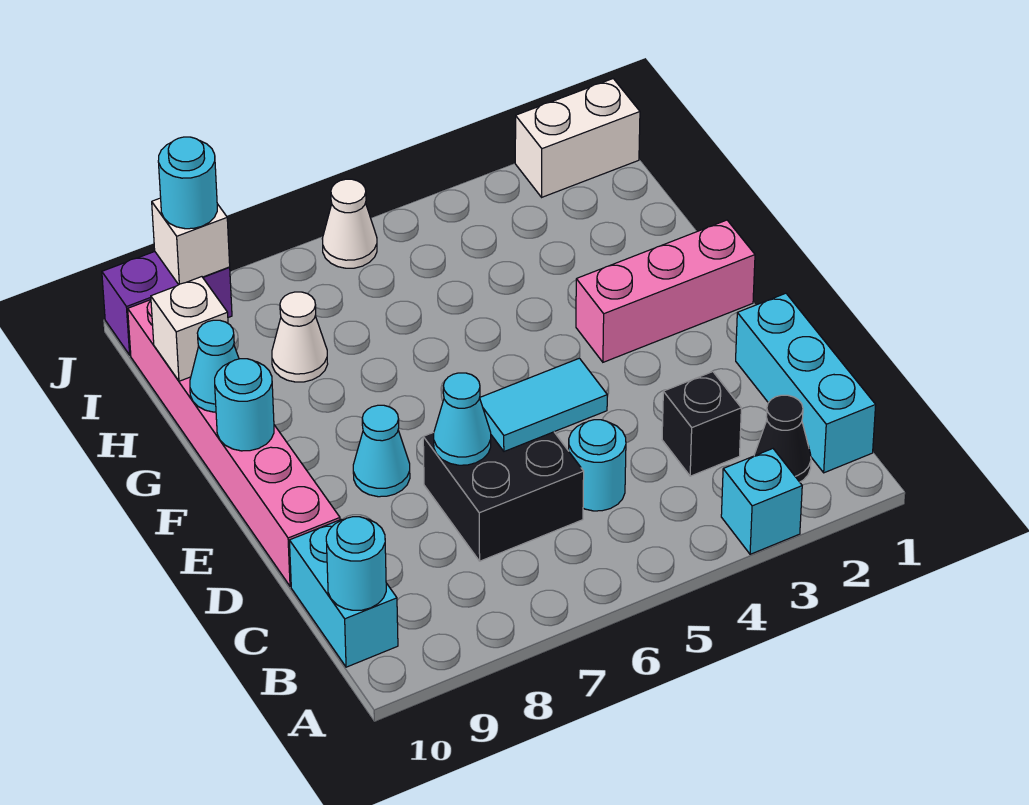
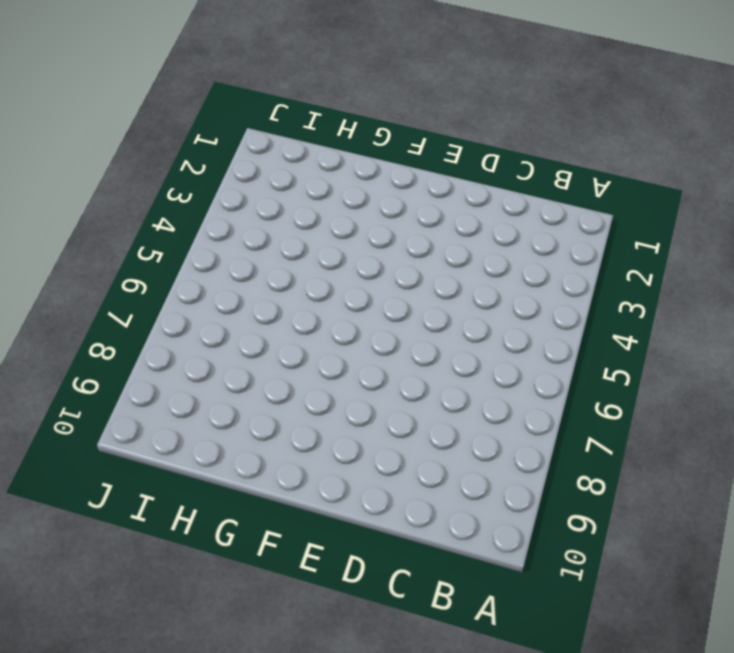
none -> cyan 1x1 brick [721,449,802,554]
none -> cyan 1x3 brick [736,293,876,473]
none -> black 1x1 cone [754,395,811,482]

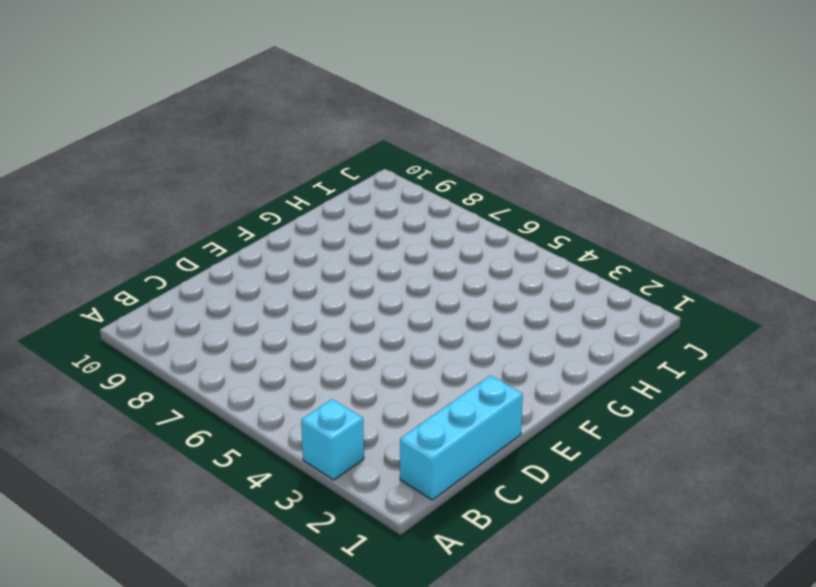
none -> black 1x1 cone [754,395,811,482]
none -> cyan 1x2 brick [289,520,398,667]
none -> black 1x1 brick [662,372,741,476]

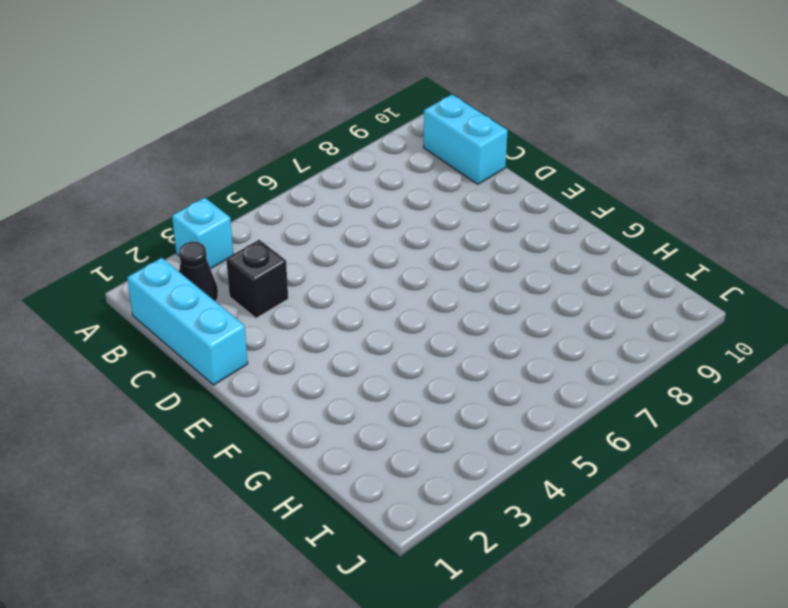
none -> cyan 1x1 round brick [569,420,626,511]
none -> black 2x2 brick [423,432,584,561]
none -> pink 1x6 brick [128,300,340,586]

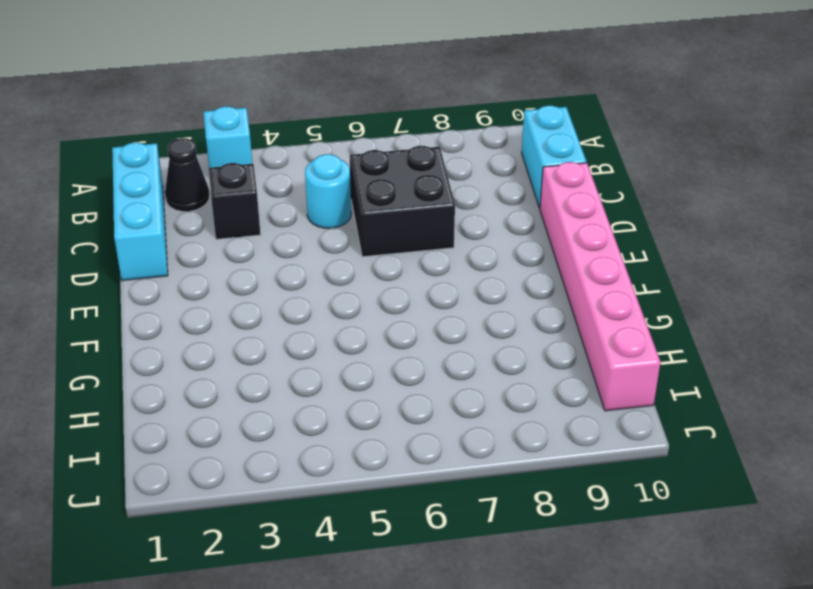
none -> cyan 1x1 cone [353,405,410,497]
none -> pink 1x3 brick [576,220,755,362]
none -> white 1x1 cone [272,292,328,382]

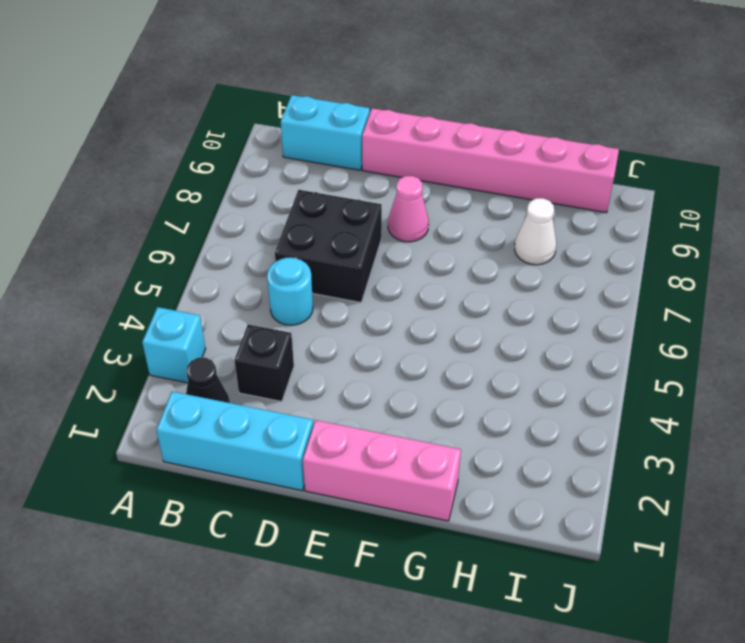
pink 1x3 brick [303,420,461,521] -> pink 1x3 brick turned to [576,220,755,362]
pink 1x1 cone [388,176,429,242] -> cyan 1x1 cone [353,405,410,497]
none -> white 1x2 brick [515,79,640,197]
none -> white 1x1 cone [322,179,377,268]
none -> purple 1x2 brick [102,252,232,355]

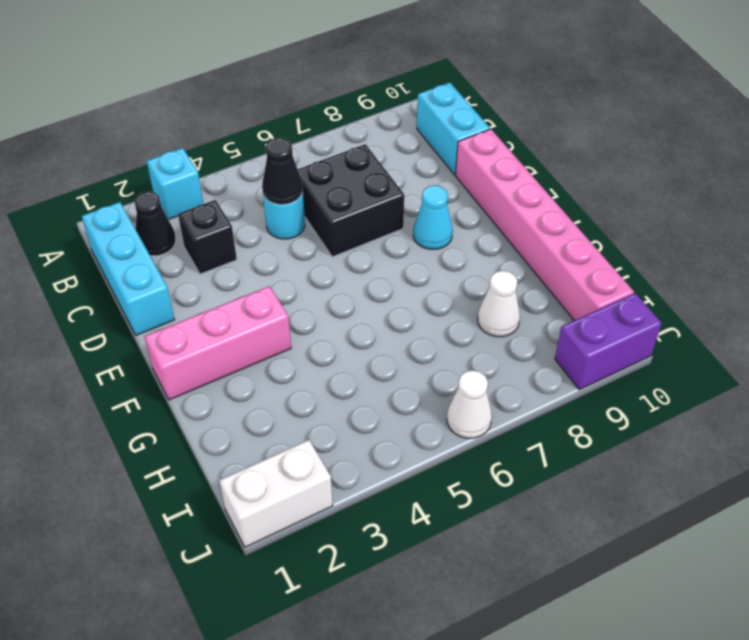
black 1x1 cone [262,138,303,205] -> none
none -> cyan 1x1 round brick [326,517,386,610]
none -> cyan 1x2 tile [480,358,607,451]
none -> cyan 1x1 cone [434,373,491,465]

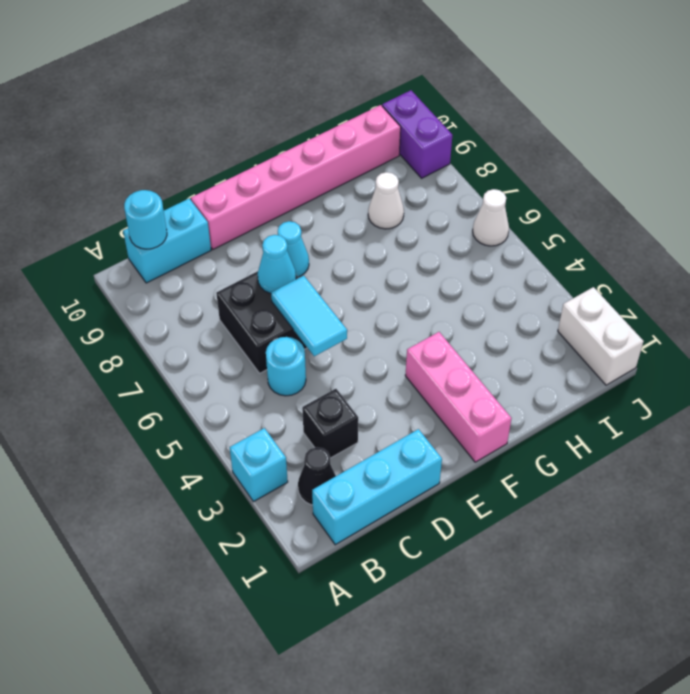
none -> cyan 1x1 round brick [215,359,274,451]
none -> cyan 1x1 cone [190,320,239,412]
none -> white 1x1 brick [151,277,228,381]

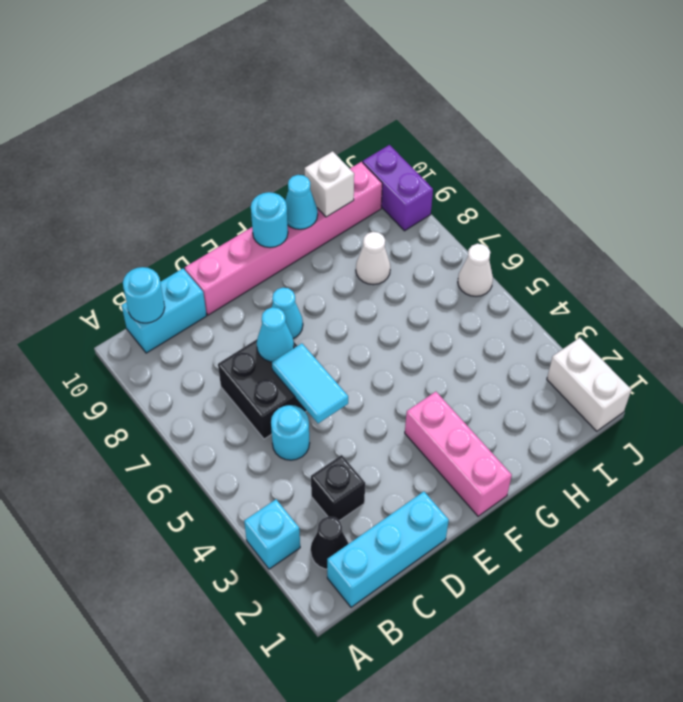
none -> white 1x1 brick [152,198,230,285]
none -> cyan 1x1 round brick [158,137,217,229]

